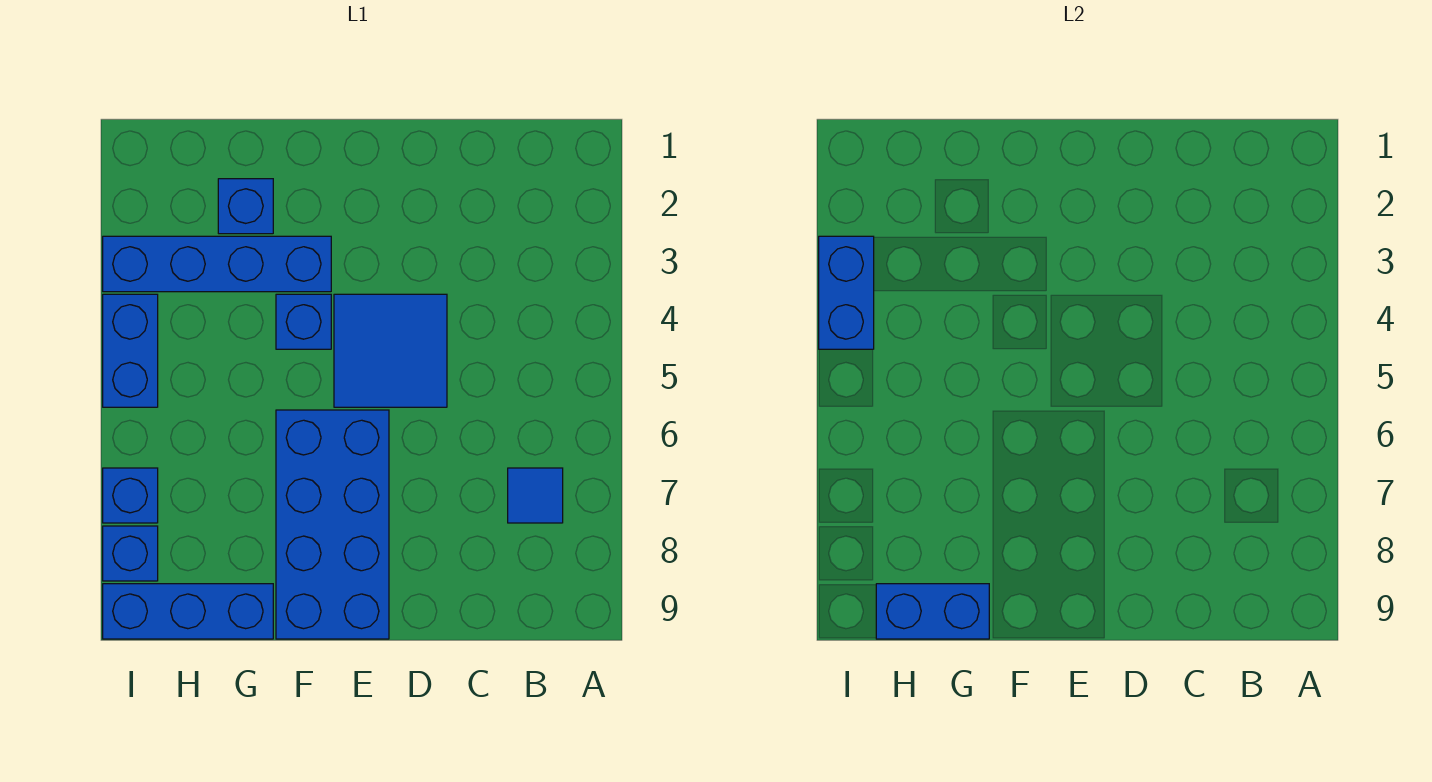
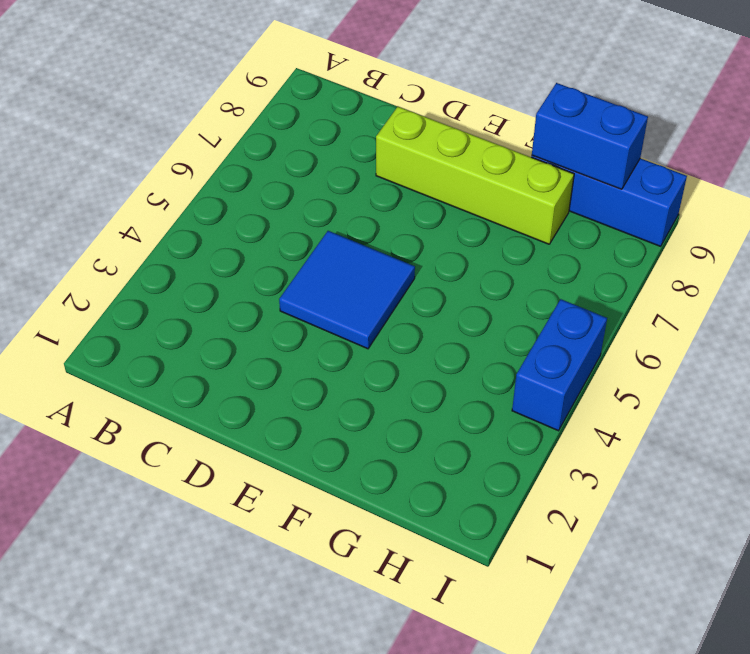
lime 1x4 brick [376,107,574,244] -> blue 2x4 brick [276,410,389,639]
none -> blue 1x1 tile [508,468,563,523]
none -> blue 1x4 brick [103,236,331,292]
none -> blue 1x1 brick [276,294,331,349]

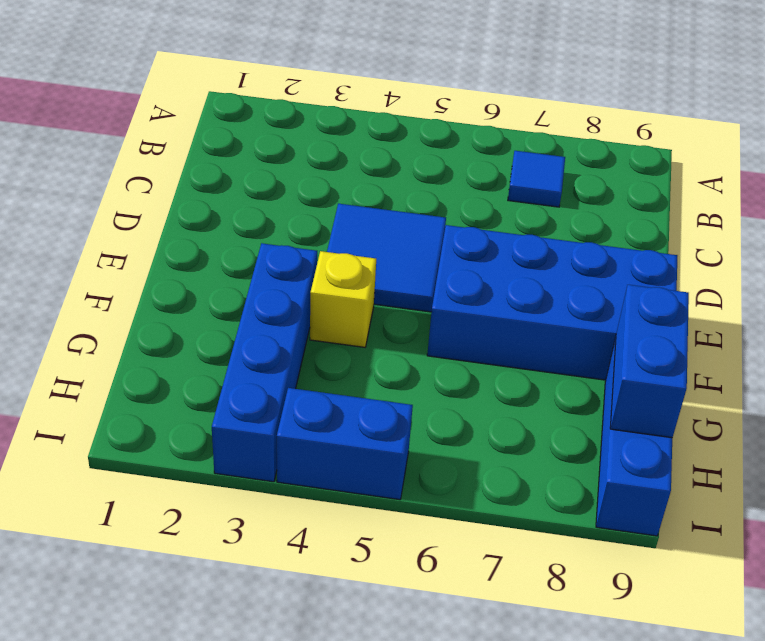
yellow 1x1 brick [310,251,376,347] -> blue 1x1 brick [276,294,331,349]
none -> blue 1x1 brick [218,179,273,234]
none -> blue 1x1 brick [103,468,158,523]
none -> blue 1x1 brick [103,526,158,581]

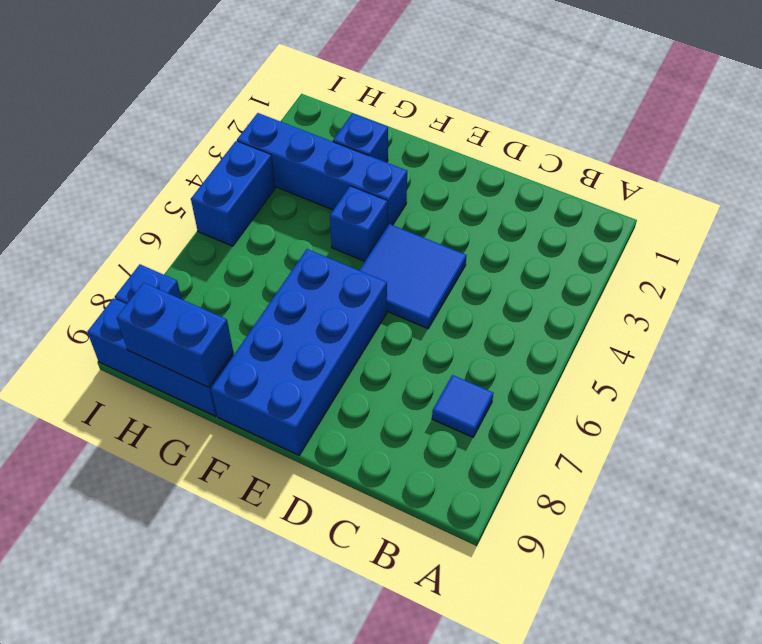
none -> blue 1x1 brick [103,468,158,523]
none -> blue 1x2 brick [819,236,874,349]

